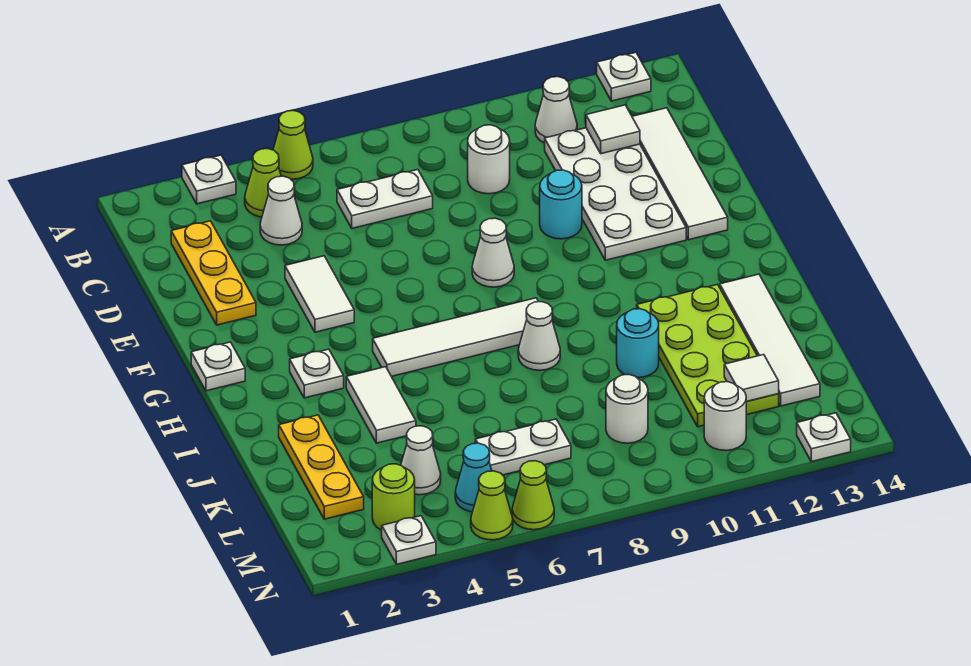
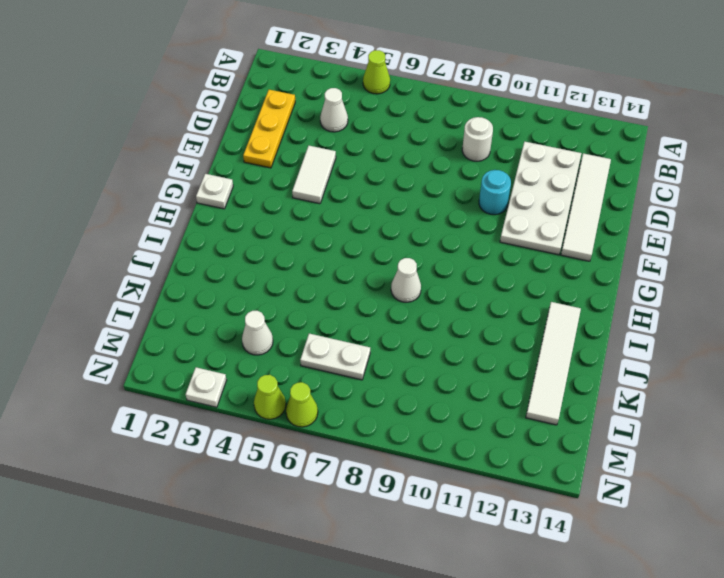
none -> white 1x1 plate [182,155,236,204]
none -> white 1x1 plate [597,52,651,101]
none -> lime 1x1 cone [245,149,281,217]
none -> white 1x1 cone [535,77,577,143]

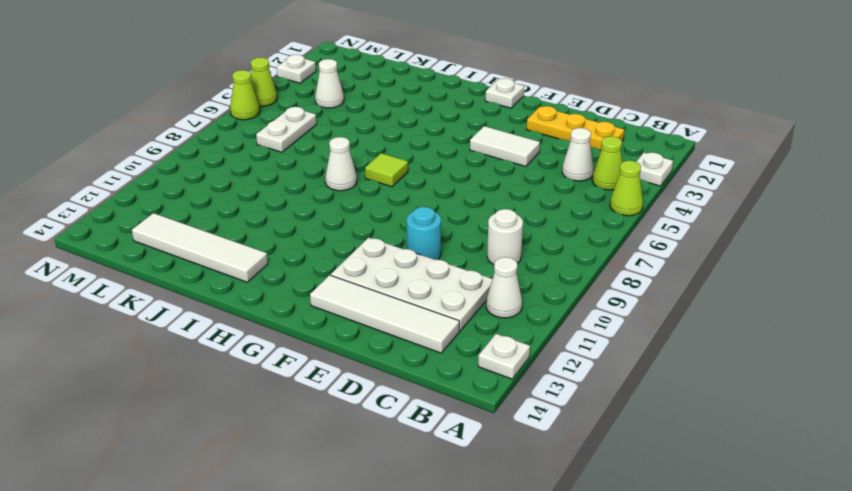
lime 1x1 tile [365,153,408,187] -> white 1x4 tile [373,298,539,376]
none -> white 1x2 plate [337,170,433,228]
none -> white 1x1 cone [472,218,514,287]
none -> white 1x1 plate [290,349,344,398]
none -> white 1x2 tile [346,367,416,443]

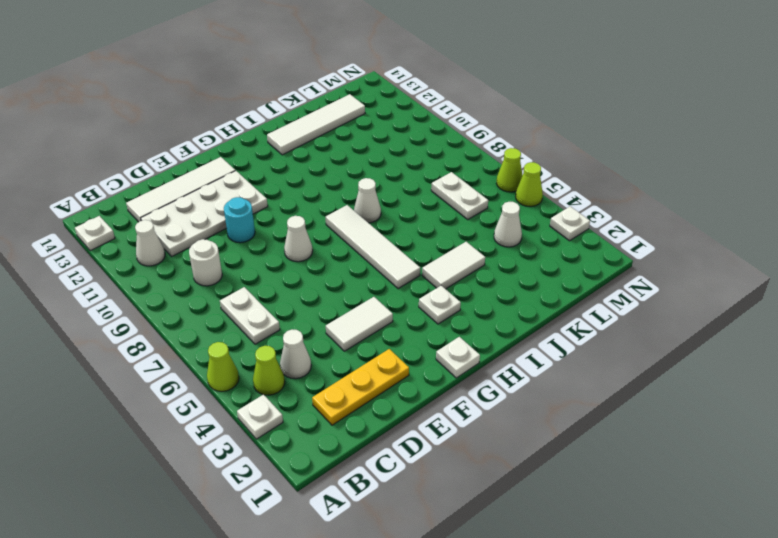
none -> lime 2x4 plate [637,285,779,427]
none -> yellow 1x3 plate [279,415,364,519]
none -> cyan 1x1 round brick [617,309,659,378]
none -> white 1x1 round brick [606,375,648,443]

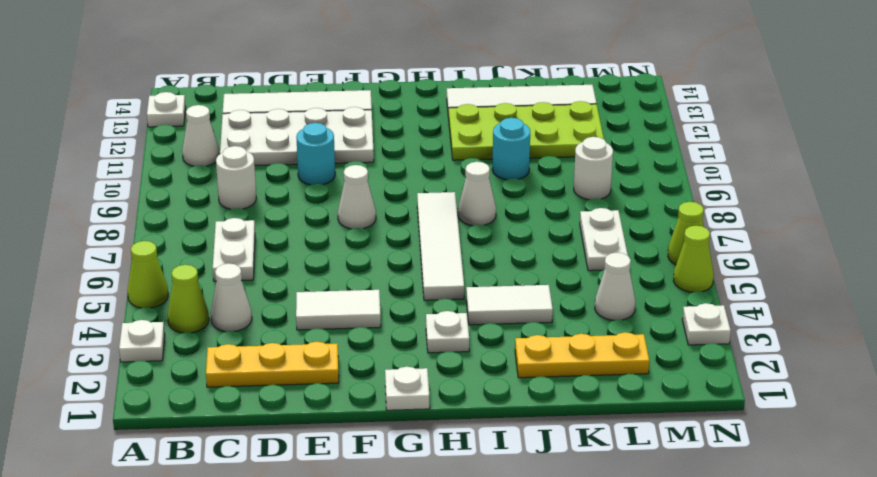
none -> lime 1x1 round brick [372,464,415,530]
none -> cyan 1x1 cone [455,443,492,512]
none -> white 1x1 round brick [704,382,746,450]
none -> white 1x1 plate [797,413,851,462]

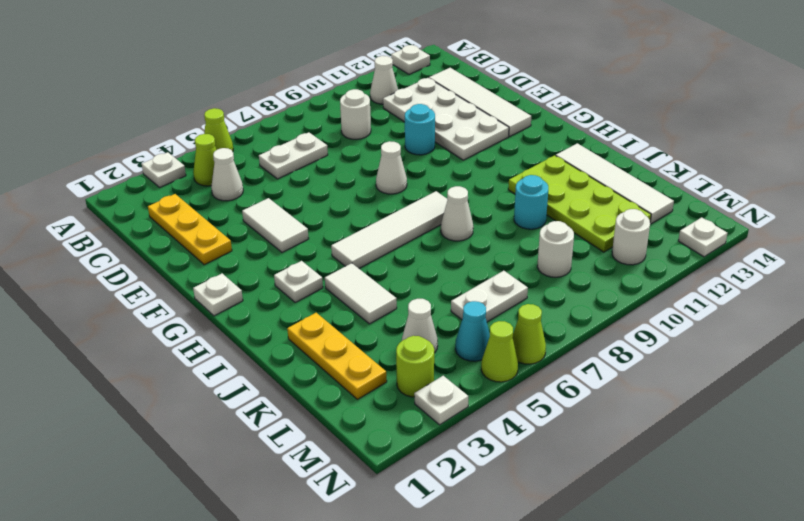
none -> white 1x1 tile [586,105,640,154]
none -> white 1x1 tile [724,355,779,402]

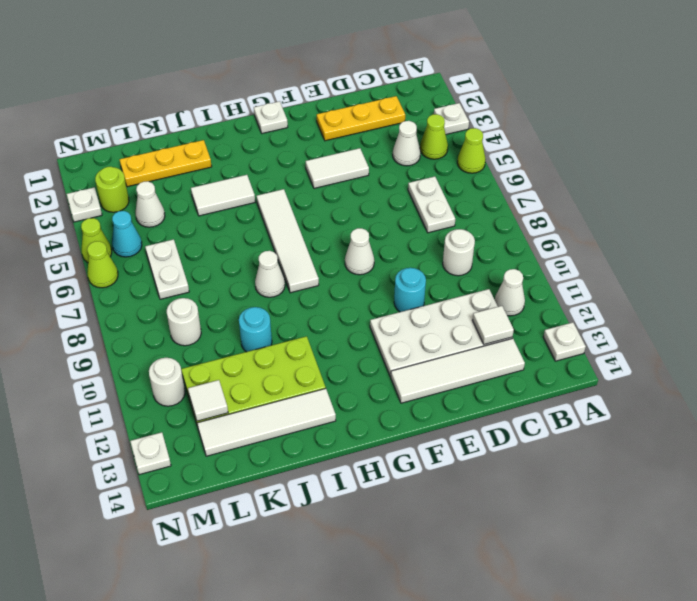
none -> white 1x1 plate [290,349,344,398]

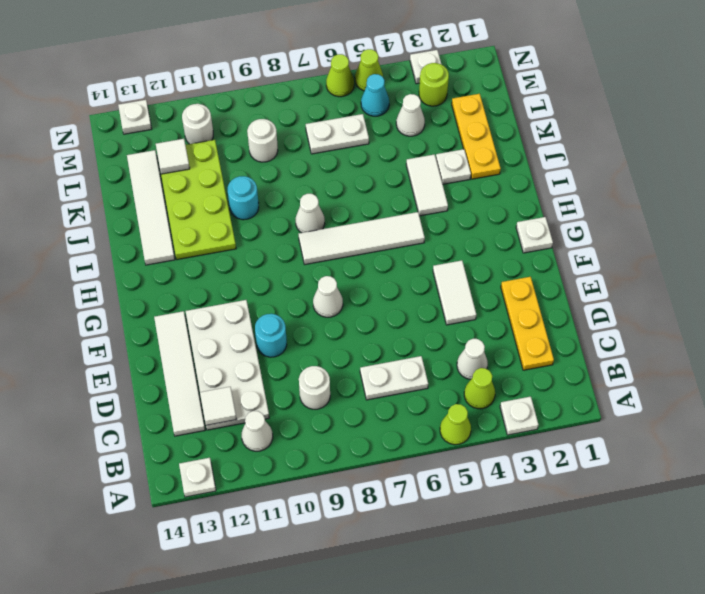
white 1x1 plate [436,149,471,184] -> white 1x1 plate moved to [290,349,344,398]

